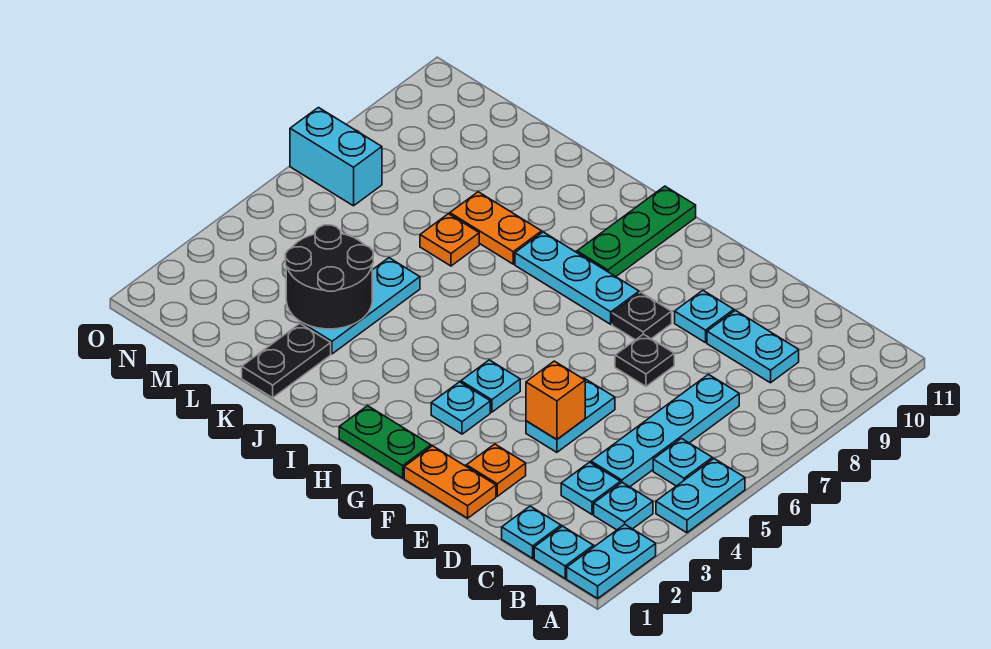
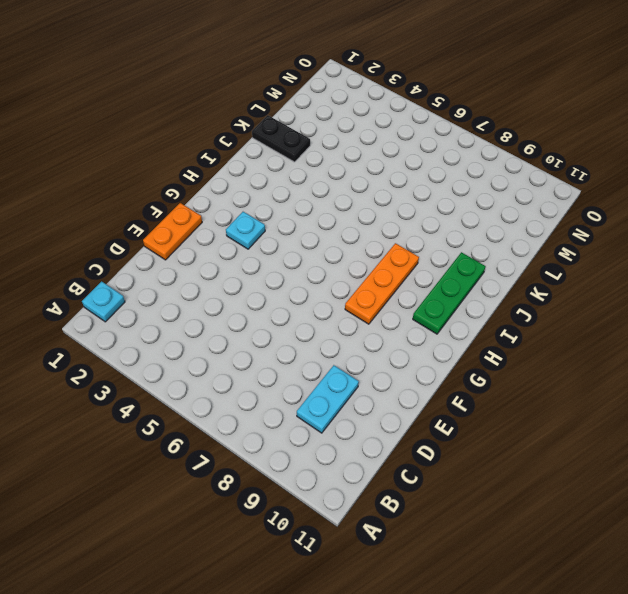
orange 1x3 plate [345,243,419,324] -> cyan 1x3 plate [515,232,639,324]
green 1x3 plate [413,252,486,334] -> green 1x3 plate turned to [577,186,696,277]
none -> cyan 1x2 plate [567,524,656,598]
none -> cyan 1x2 plate [656,459,745,533]
none -> cyan 1x1 plate [594,482,653,530]

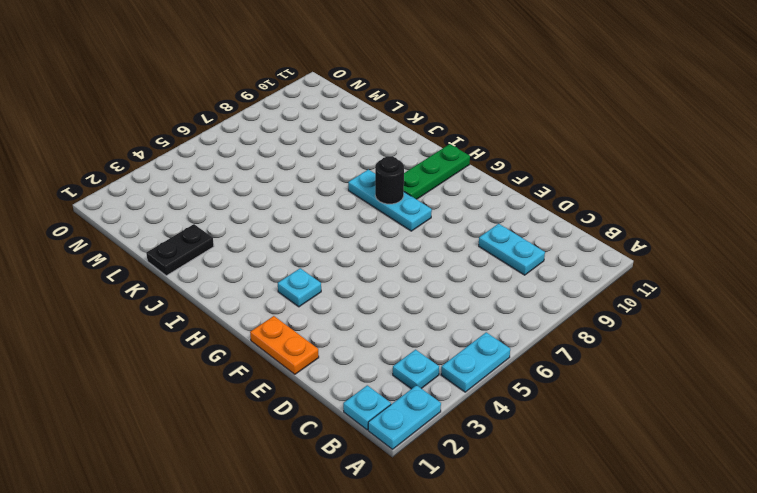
black 1x1 round brick [375,156,404,204] -> none
none -> cyan 1x1 plate [653,439,712,486]
none -> cyan 1x1 plate [502,506,561,558]
none -> cyan 1x1 plate [561,462,620,514]

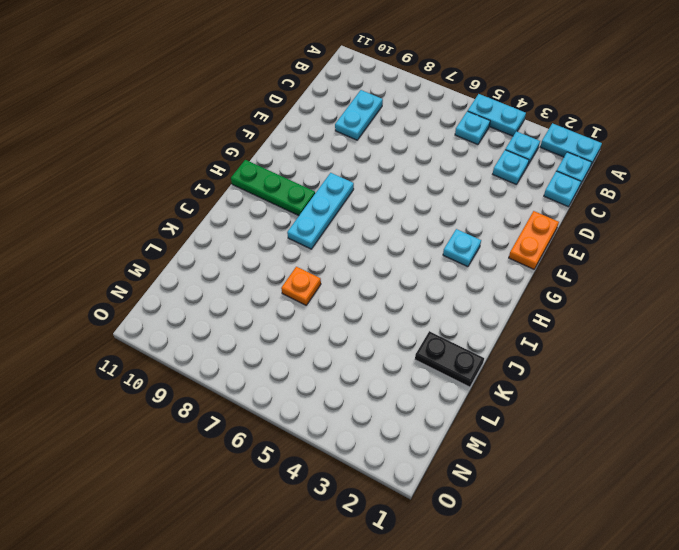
none -> cyan 1x4 plate [591,374,739,487]
none -> orange 1x1 plate [466,444,526,496]
none -> cyan 1x2 plate [526,378,615,452]

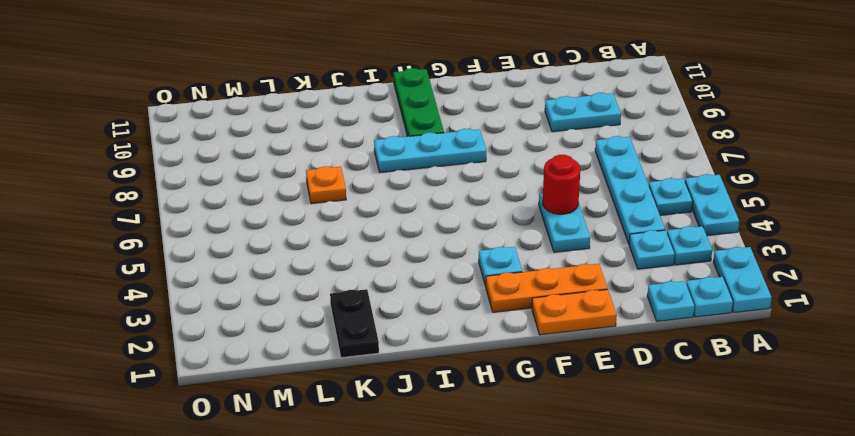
orange 1x3 plate [486,264,608,312] -> orange 1x1 plate [466,444,526,496]
red 1x1 round brick [543,155,580,214] -> none
none -> black 1x1 plate [615,334,674,386]
none -> cyan 1x1 plate [675,290,734,343]
none -> black 1x1 plate [612,292,672,340]

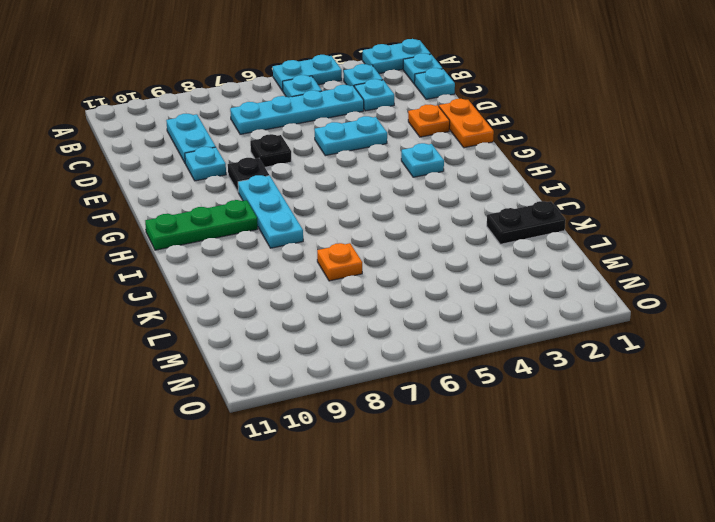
none -> green 1x2 plate [339,406,431,478]
none -> cyan 1x1 plate [461,360,520,412]
none -> orange 1x2 plate [450,192,542,264]

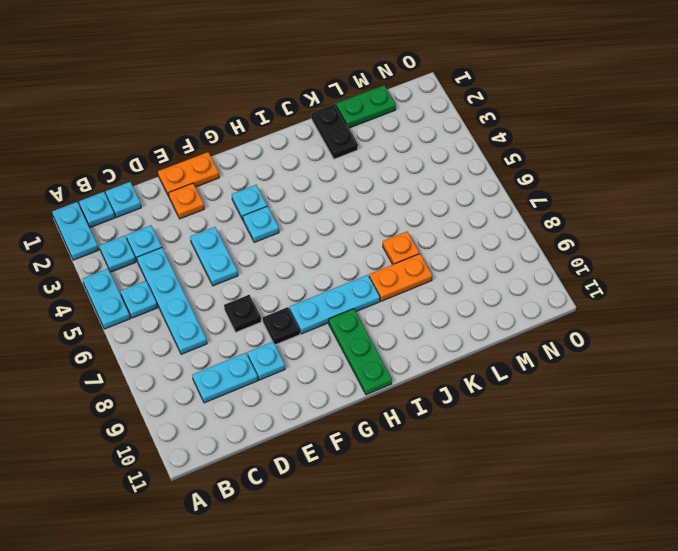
green 1x2 plate [336,85,396,128] -> green 1x2 plate moved to [339,406,431,478]
none -> cyan 1x3 plate [301,258,420,354]
none -> cyan 1x2 brick [290,108,382,206]
none -> orange 1x1 brick [526,361,585,440]

